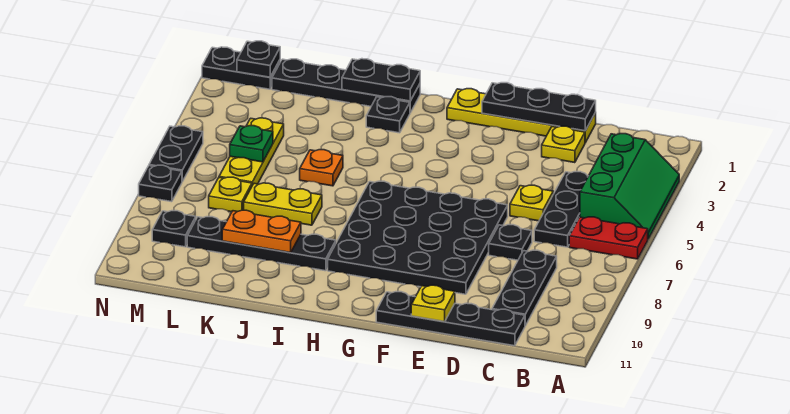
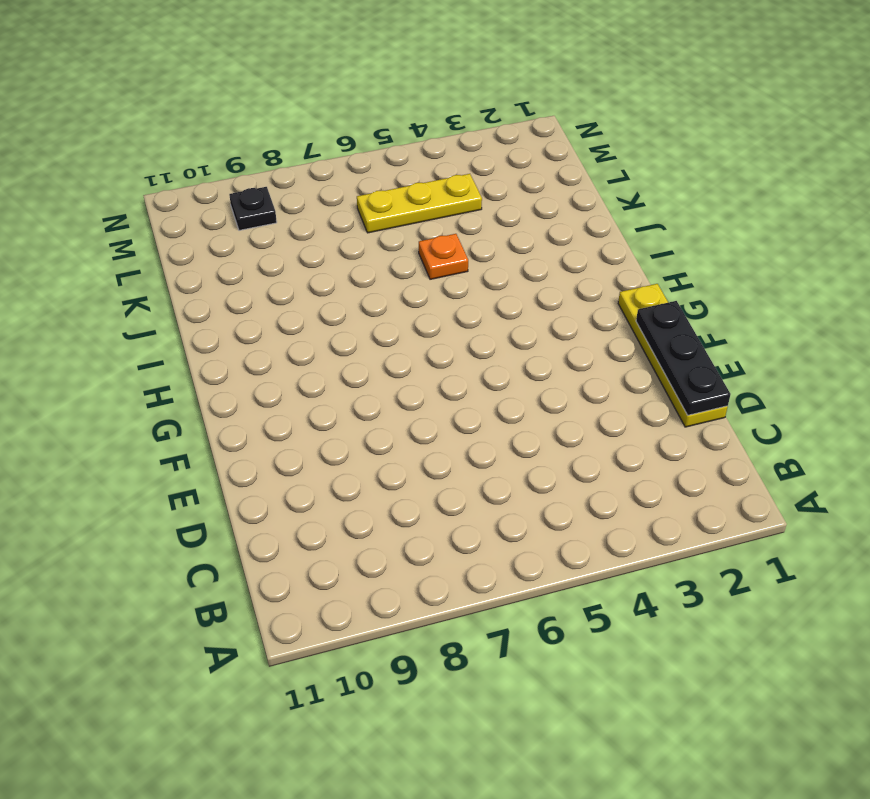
none -> green 2x3 slope [580,134,679,239]
none -> red 1x2 plate [569,217,648,259]
none -> black 1x3 plate [534,172,588,247]

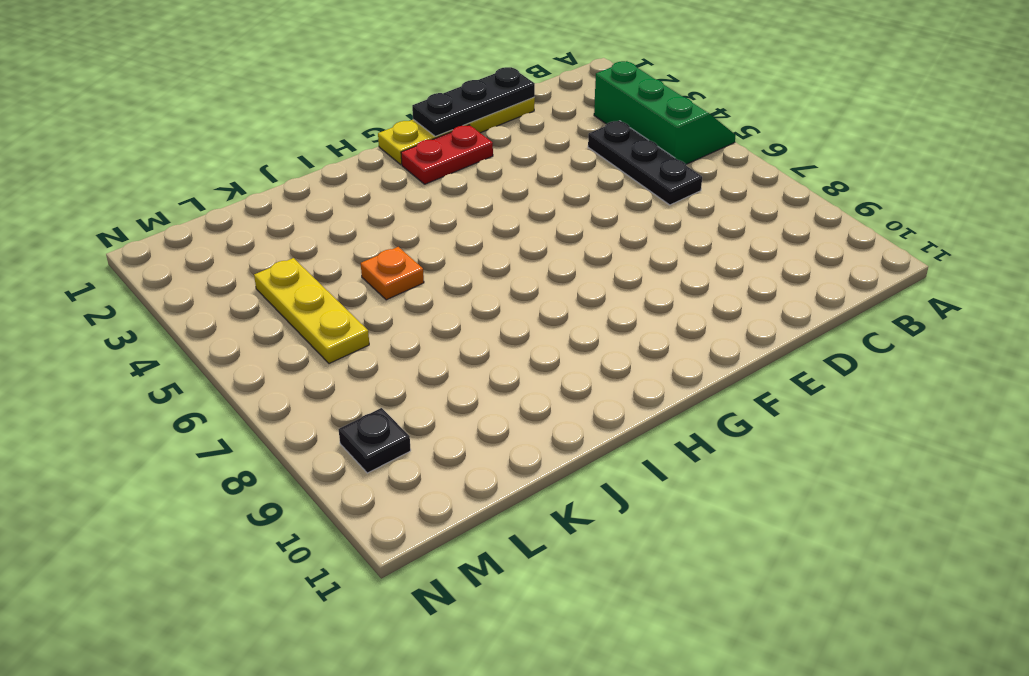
red 1x2 plate [401,125,493,184] -> red 1x2 plate moved to [569,217,648,259]
none -> black 1x3 plate [492,250,557,326]
none -> black 1x4 plate [376,292,525,346]
none -> yellow 1x1 plate [542,126,585,163]

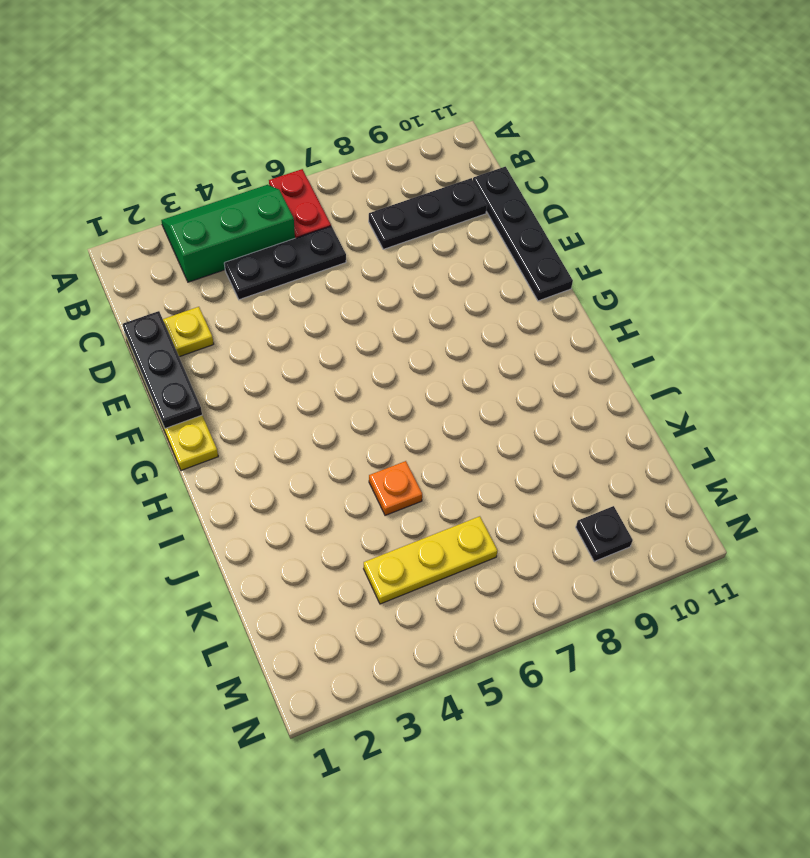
none -> yellow 1x1 plate [510,185,553,221]
none -> black 1x1 plate [489,225,532,260]
none -> black 4x4 plate [328,181,508,294]

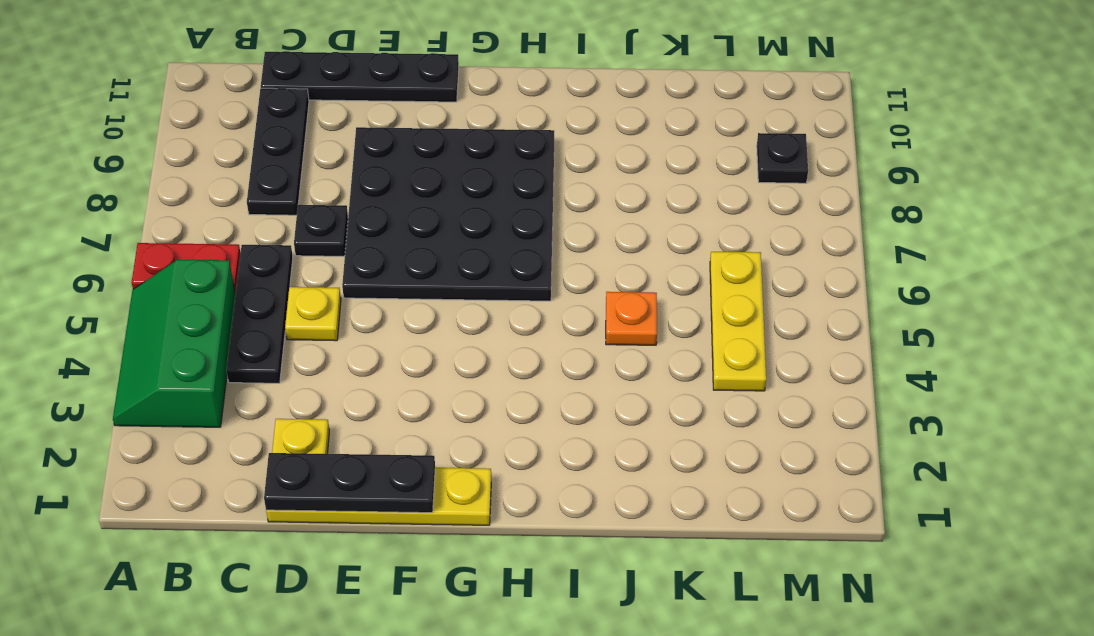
none -> black 1x4 plate [272,59,420,113]
none -> black 1x1 plate [366,97,410,133]
none -> black 1x4 plate [187,217,336,271]

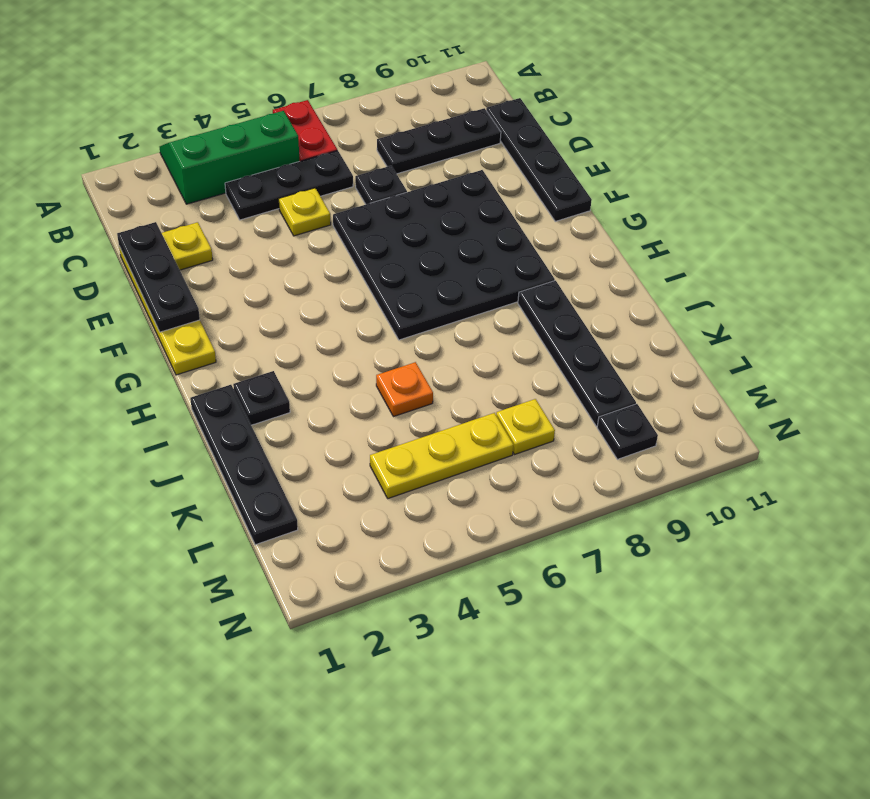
none -> yellow 1x2 plate [244,183,322,225]
none -> black 1x2 plate [202,47,280,89]
none -> black 1x2 plate [149,126,203,182]

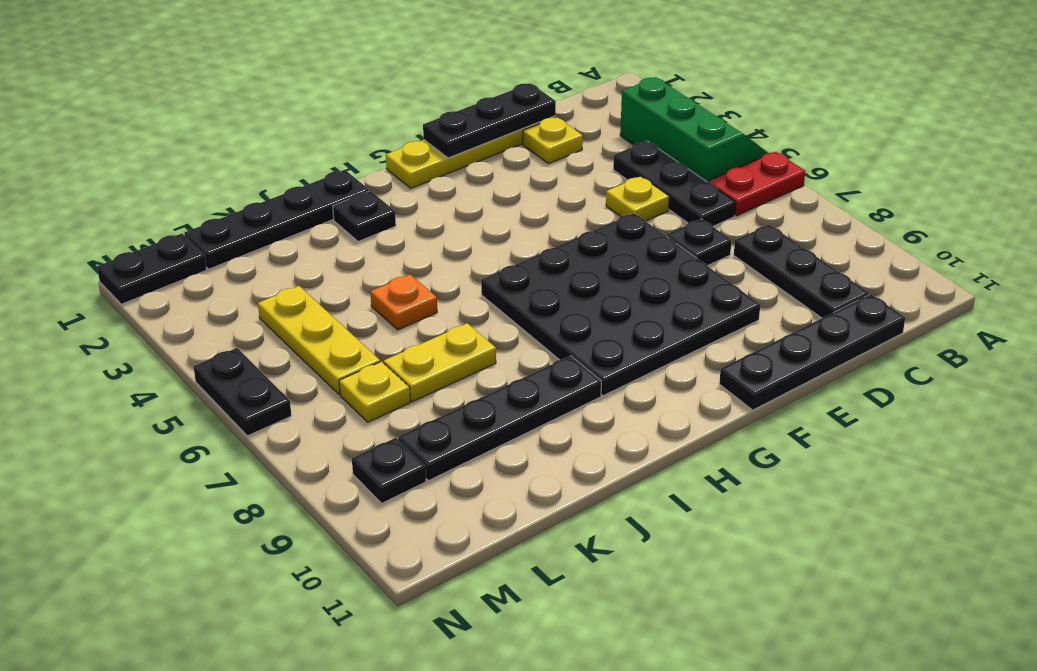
none -> black 1x1 plate [139,165,182,202]
none -> yellow 1x1 plate [411,285,455,322]
none -> black 1x2 plate [342,59,420,101]

